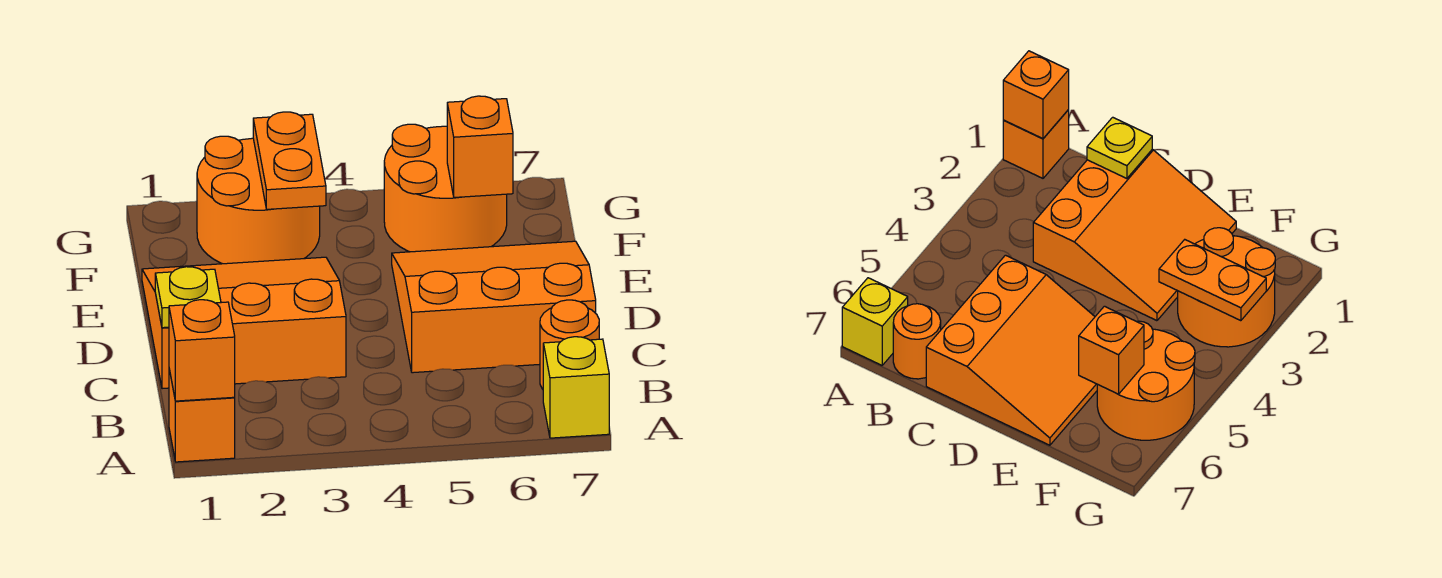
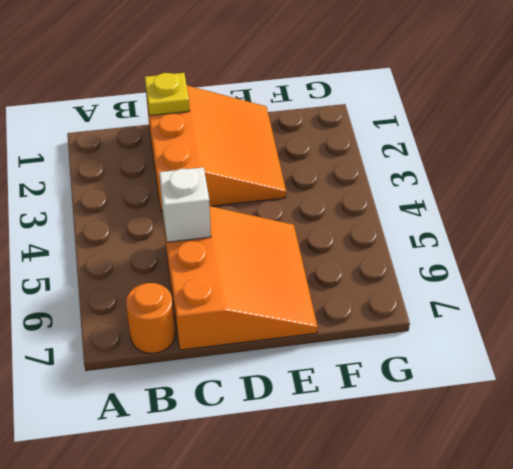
white 1x1 brick [159,167,211,242] -> none
none -> orange 1x1 brick [169,369,235,462]
none -> yellow 1x1 brick [543,337,609,438]

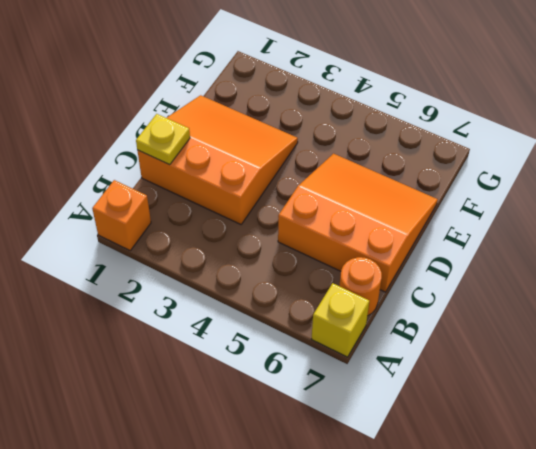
none -> orange 2x2 round brick [197,136,320,264]
none -> orange 2x2 round brick [384,124,507,252]

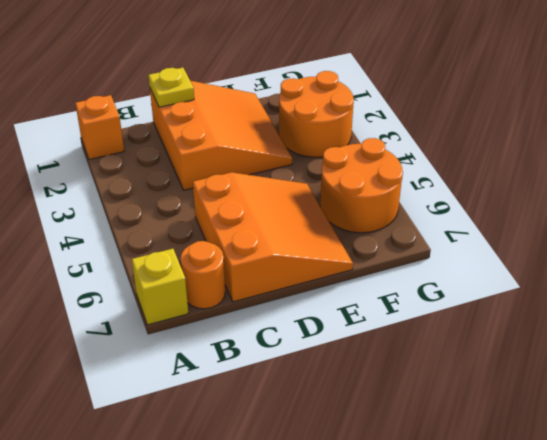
none -> orange 1x1 brick [169,300,235,401]
none -> orange 1x2 plate [253,112,326,209]

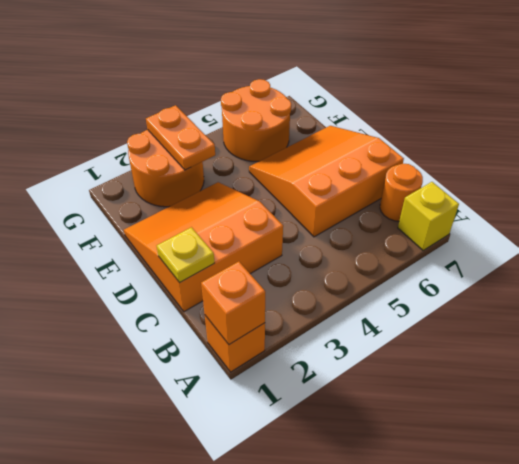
none -> orange 1x1 brick [447,96,513,198]

